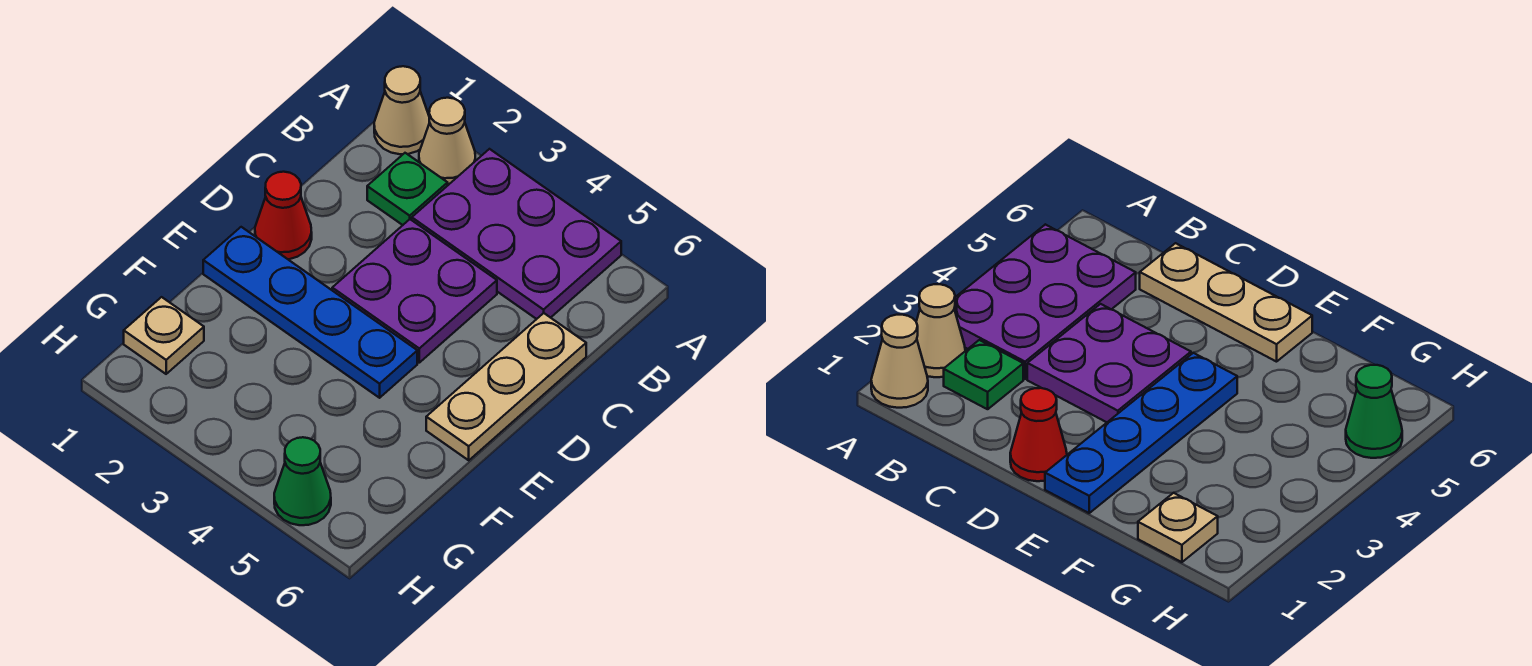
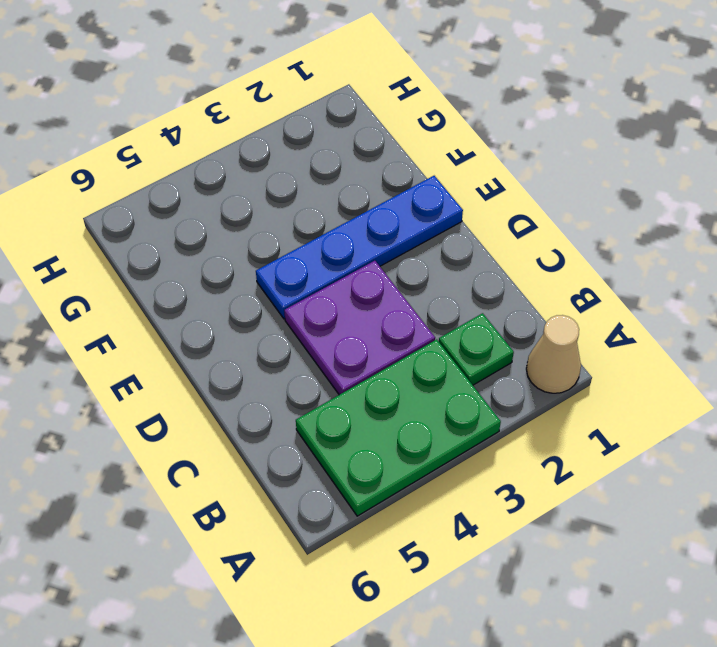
green 2x3 plate [296,339,501,516] -> purple 2x3 plate [412,149,621,319]
none -> tan 1x1 cone [419,98,475,185]
none -> tan 1x3 plate [426,313,586,460]

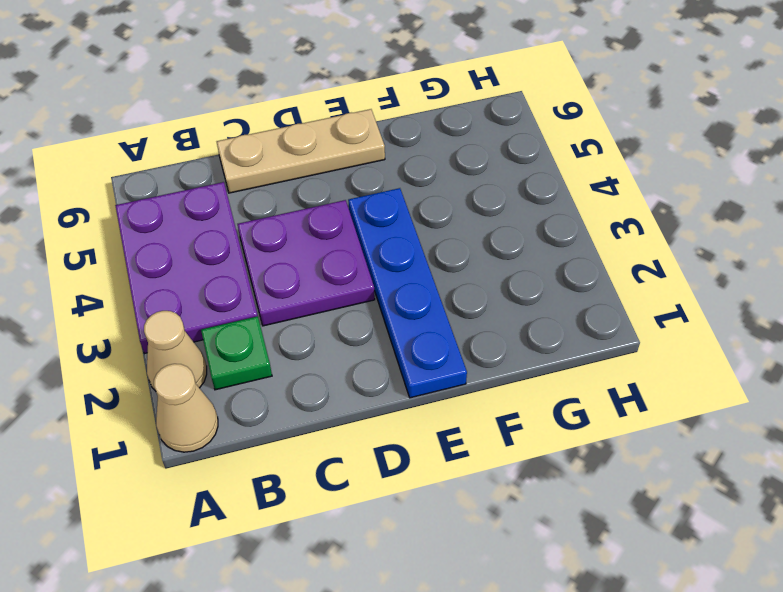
none -> red 1x1 cone [255,172,312,259]
none -> tan 1x1 plate [124,297,204,374]

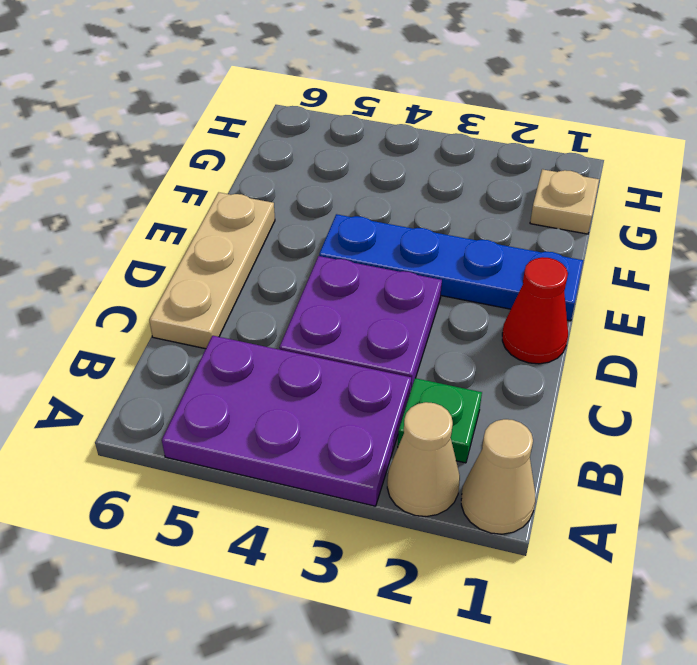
none -> green 1x1 cone [274,437,331,525]

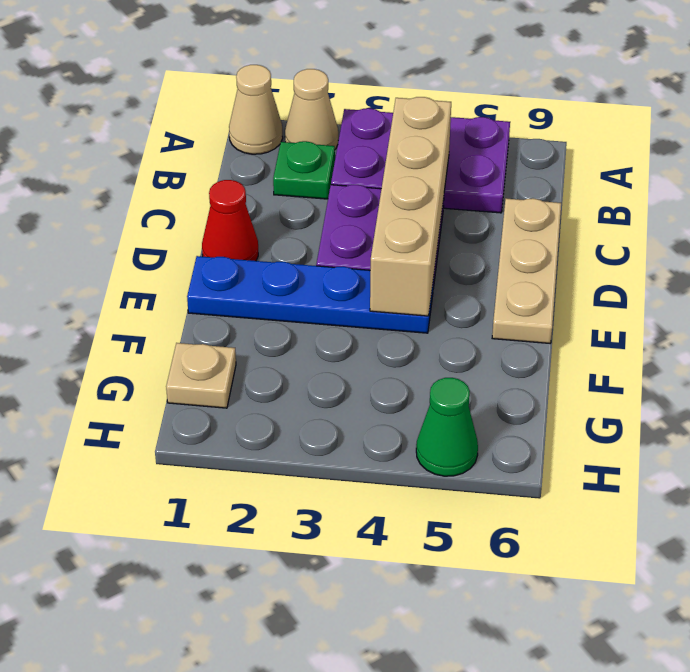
tan 1x4 brick [370,97,451,316] -> none

